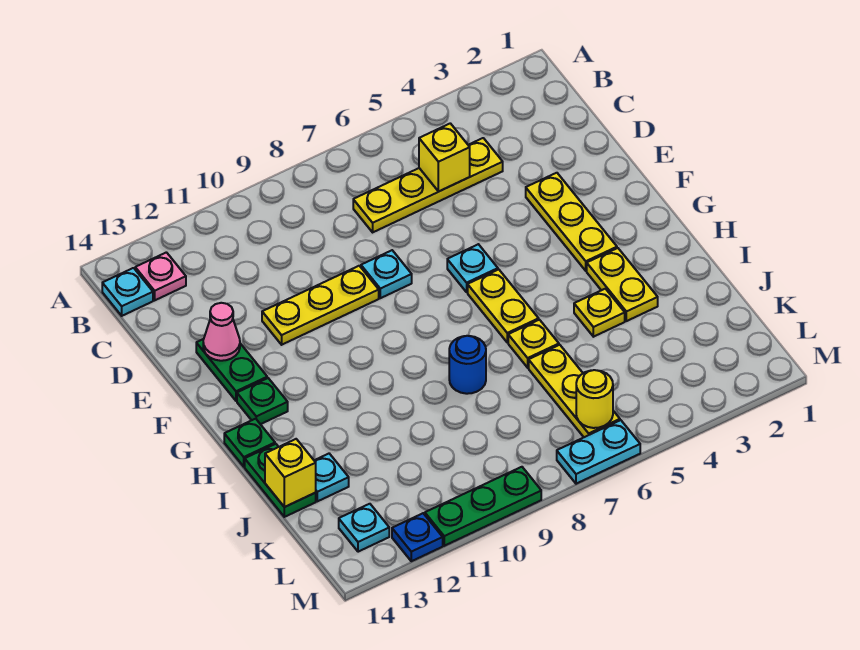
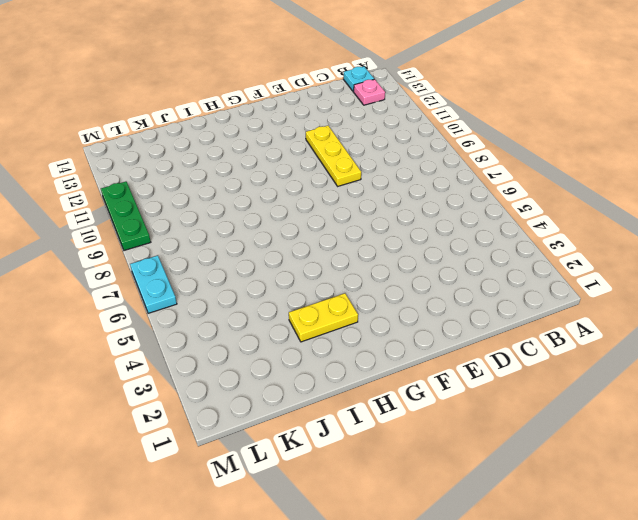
none -> yellow 1x4 plate [353,138,503,232]
none -> yellow 1x3 plate [526,173,617,271]
none -> cyan 1x1 plate [361,250,412,298]

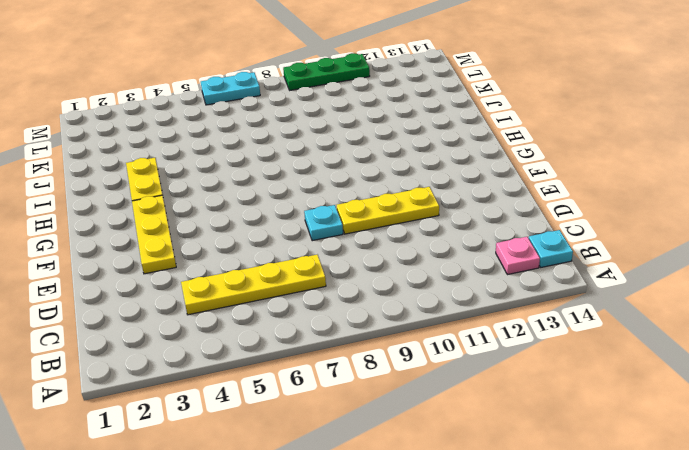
none -> green 1x2 plate [196,339,267,401]
none -> cyan 1x1 plate [447,244,498,292]
none -> yellow 1x2 plate [468,269,539,343]

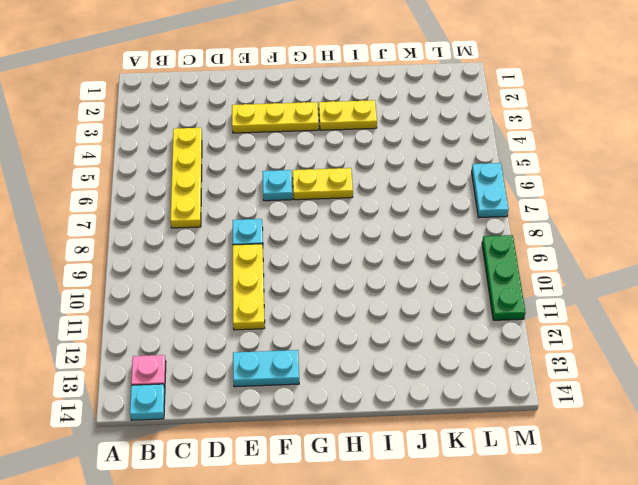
cyan 1x2 plate [233,350,299,387] -> green 1x2 plate [196,339,267,401]
none -> green 1x1 plate [237,378,288,424]
none -> green 1x1 plate [224,419,275,467]
none -> yellow 1x1 plate [574,289,625,337]

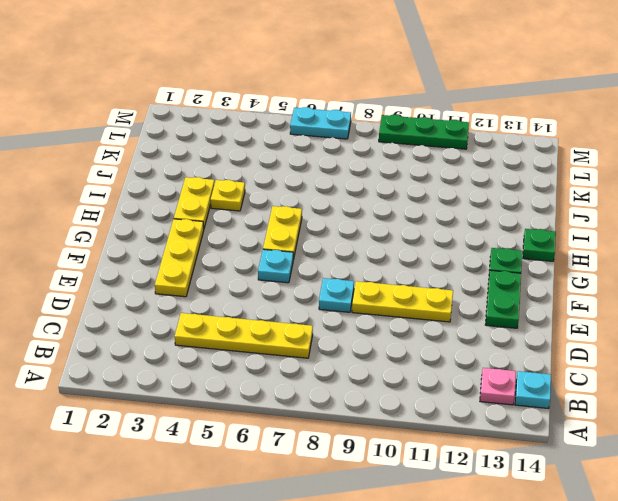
none -> yellow 1x1 plate [508,320,559,368]
none -> blue 1x1 round brick [449,336,486,394]
none -> green 1x2 plate [245,444,316,517]

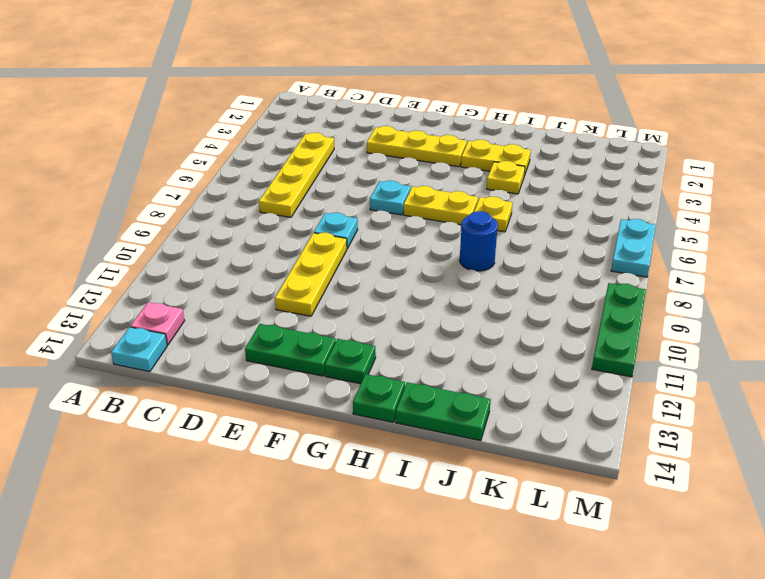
none -> yellow 1x3 plate [529,345,620,437]
none -> cyan 1x1 plate [314,454,349,501]
none -> cyan 1x1 plate [339,504,389,552]

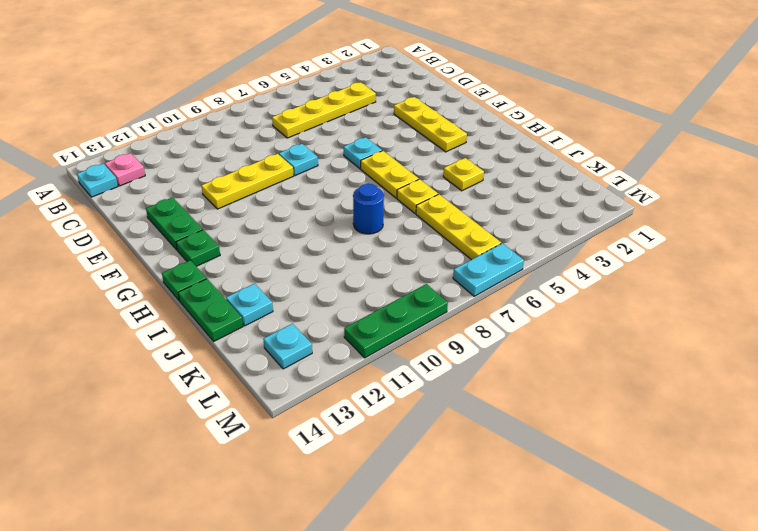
none -> yellow 1x2 plate [587,248,658,321]
none -> blue 1x1 plate [392,513,443,561]
none -> yellow 1x1 brick [419,123,470,191]

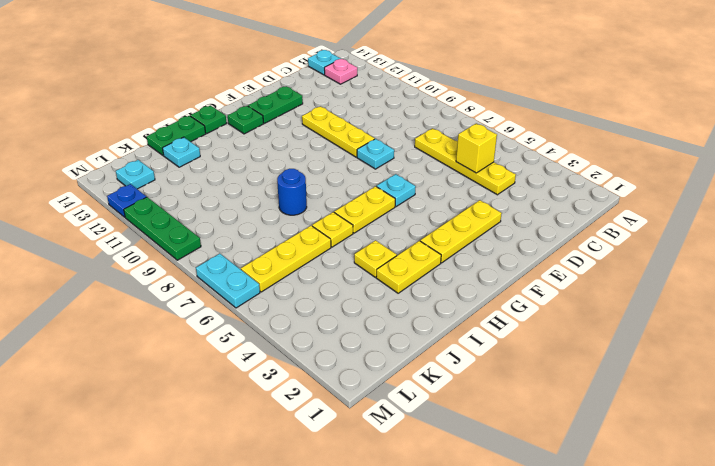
none -> pink 1x1 cone [203,303,240,361]
none -> yellow 1x1 brick [265,439,316,507]
none -> yellow 1x1 round brick [576,370,613,428]

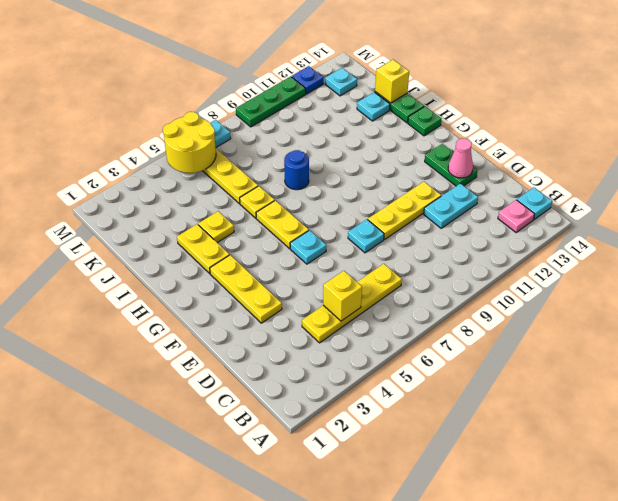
cyan 1x2 plate [424,183,478,228] -> none
yellow 2x2 round brick [163,112,216,173] -> yellow 1x1 round brick [576,370,613,428]
none -> green 1x1 plate [237,378,288,424]

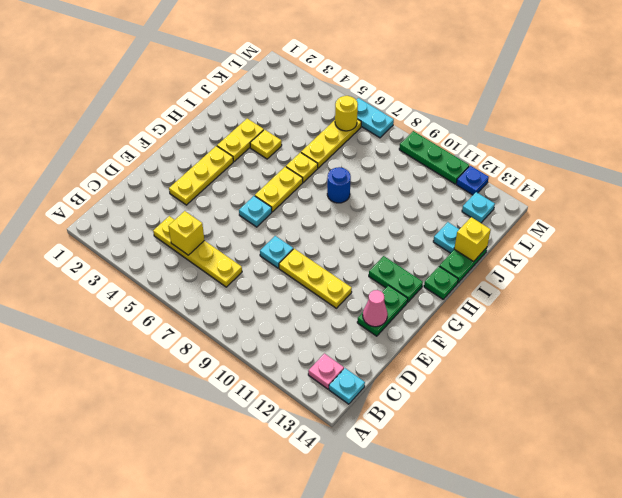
green 1x2 plate [369,256,423,302] -> green 1x1 plate [237,378,288,424]

